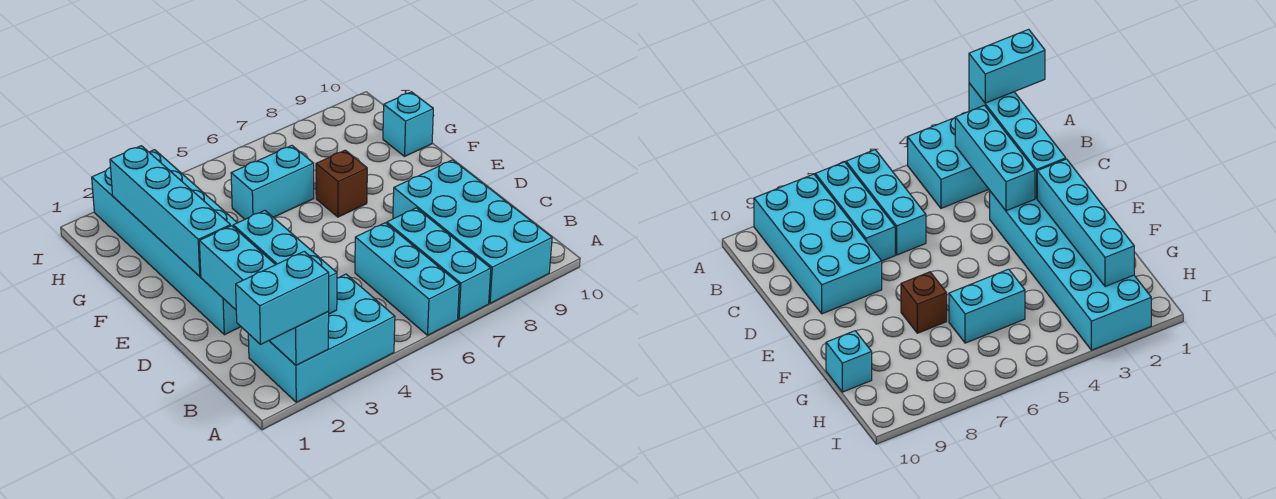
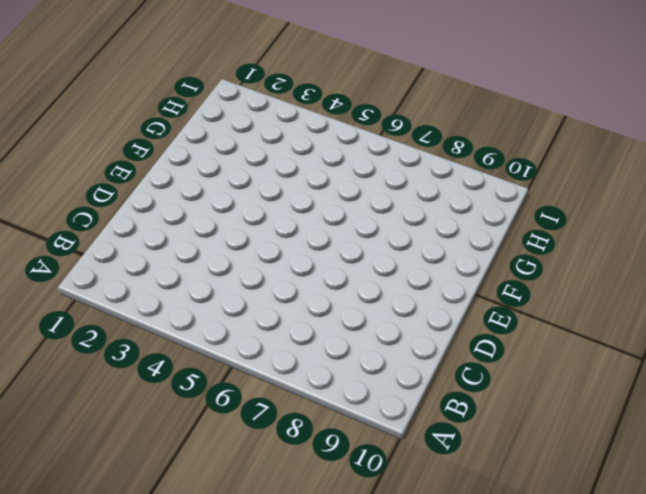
none -> cyan 2x3 brick [248,274,395,402]
none -> cyan 1x3 brick [355,223,459,335]
none -> cyan 1x3 brick [387,208,491,319]

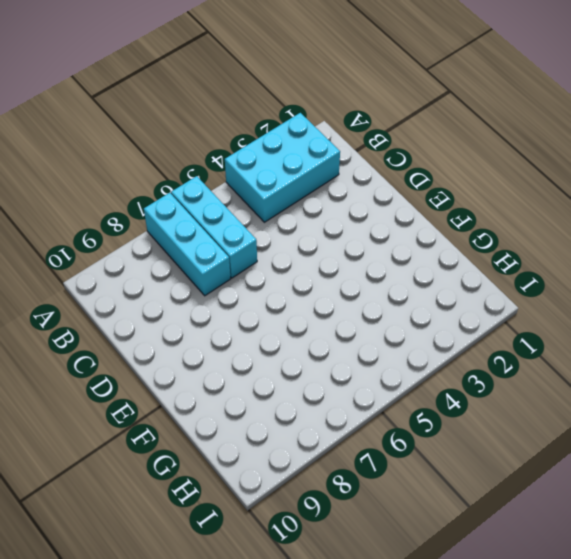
none -> cyan 2x4 brick [393,160,552,303]
none -> cyan 2x6 brick [92,150,241,335]
none -> brown 1x1 brick [316,150,367,217]

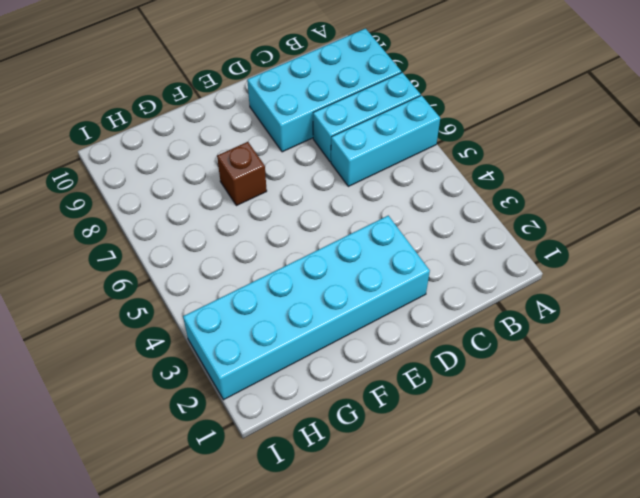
none -> cyan 2x3 brick [248,274,395,402]
none -> cyan 1x2 brick [231,146,314,219]
none -> cyan 1x1 brick [383,92,433,156]

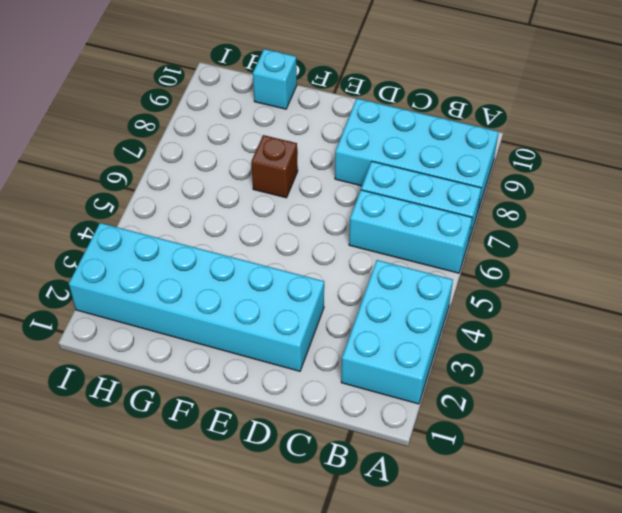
none -> cyan 1x2 brick [231,146,314,219]
none -> cyan 1x4 brick [199,226,329,365]
none -> cyan 1x3 brick [233,210,337,314]

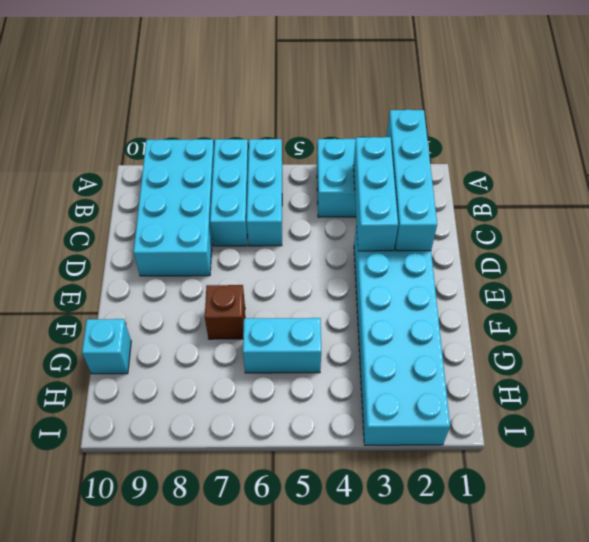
none -> cyan 1x4 brick [110,146,230,276]
none -> cyan 1x2 brick [236,252,329,344]

